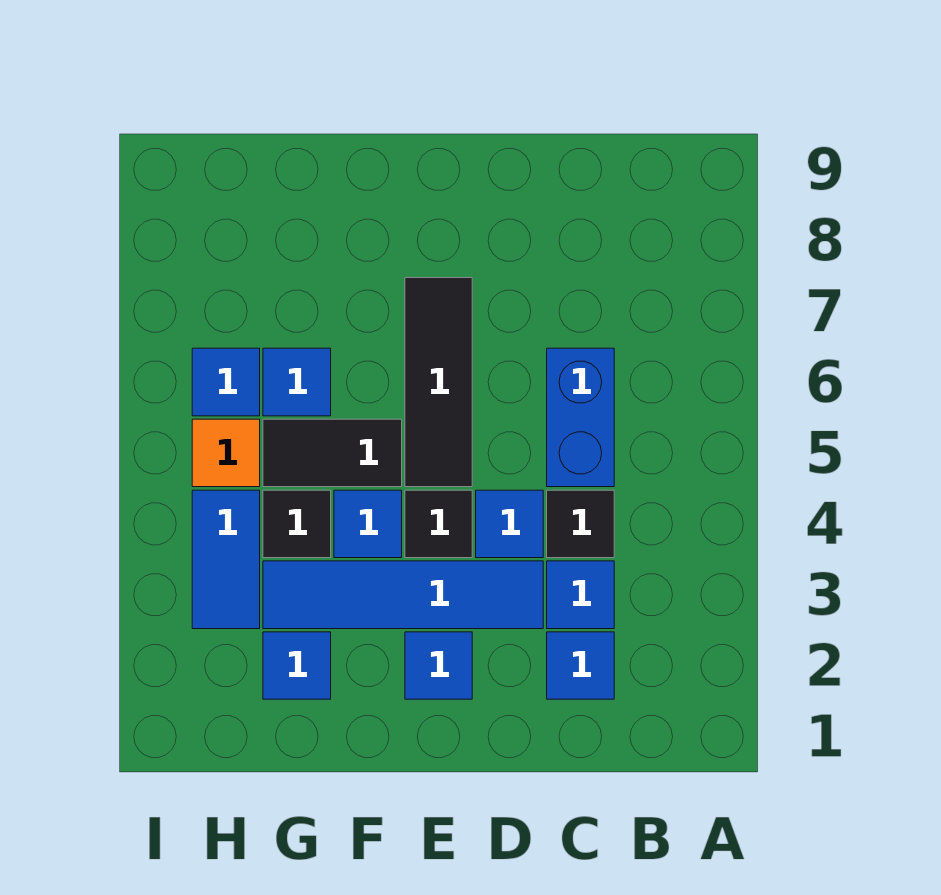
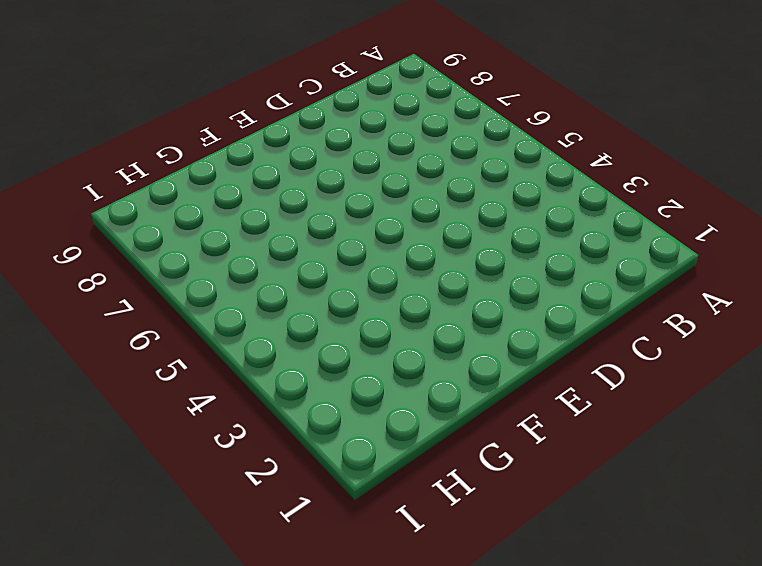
none -> blue 1x1 tile [547,632,614,699]
none -> blue 1x1 tile [547,561,614,629]
none -> black 1x1 tile [547,490,614,558]

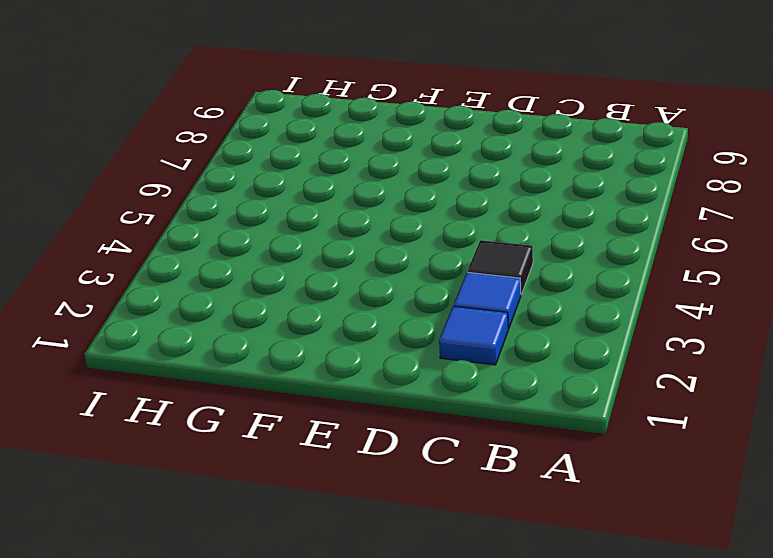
none -> blue 1x2 brick [547,348,614,487]
none -> blue 1x4 tile [263,561,543,629]
none -> blue 1x1 tile [476,490,543,558]

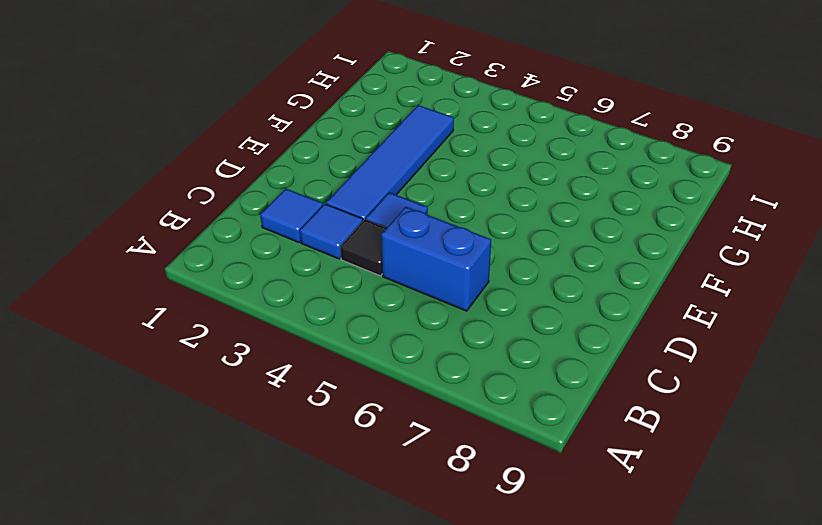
none -> blue 1x1 tile [405,632,472,699]
none -> black 1x1 tile [405,490,472,558]
none -> black 1x3 tile [405,278,472,487]

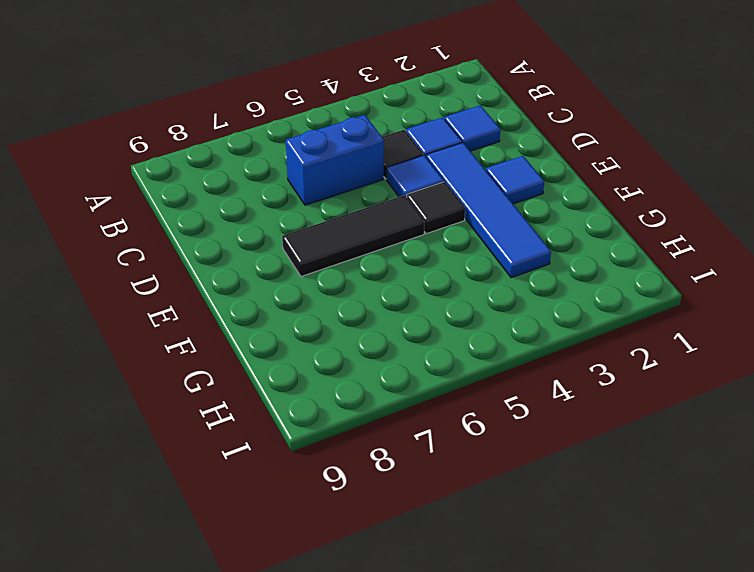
none -> blue 1x1 tile [334,490,402,558]
none -> black 1x2 tile [263,419,402,487]
none -> blue 1x1 tile [263,632,331,699]

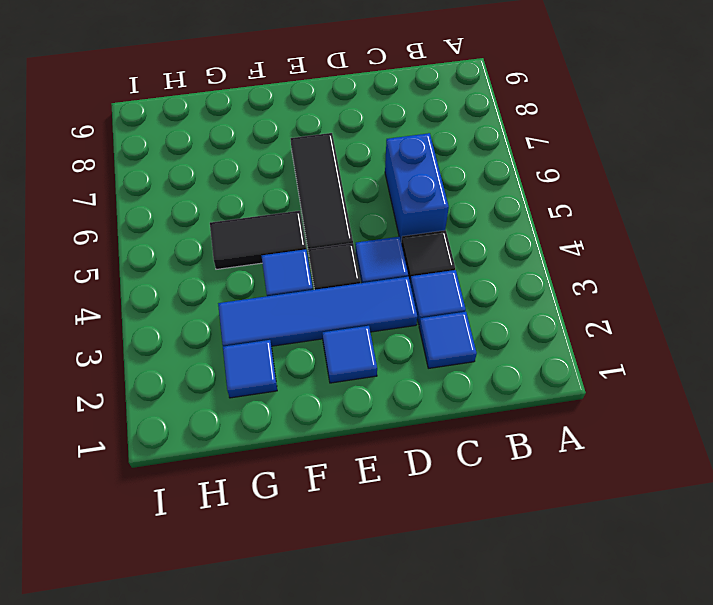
none -> black 1x1 tile [263,490,331,558]
none -> blue 1x1 tile [263,348,331,416]
none -> blue 1x2 tile [192,490,260,629]

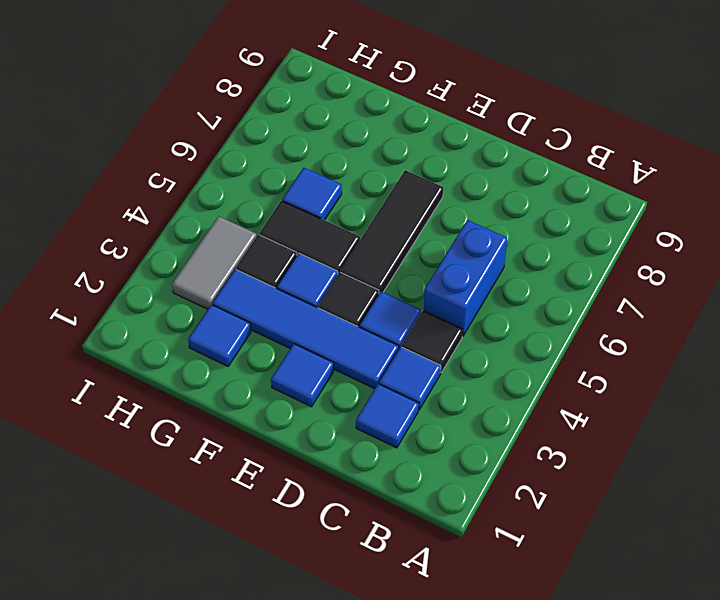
grey 1x2 tile [172,216,257,309] -> blue 1x2 tile [192,490,260,629]
none -> orange 1x1 tile [192,419,260,487]
none -> blue 1x1 tile [192,348,260,416]

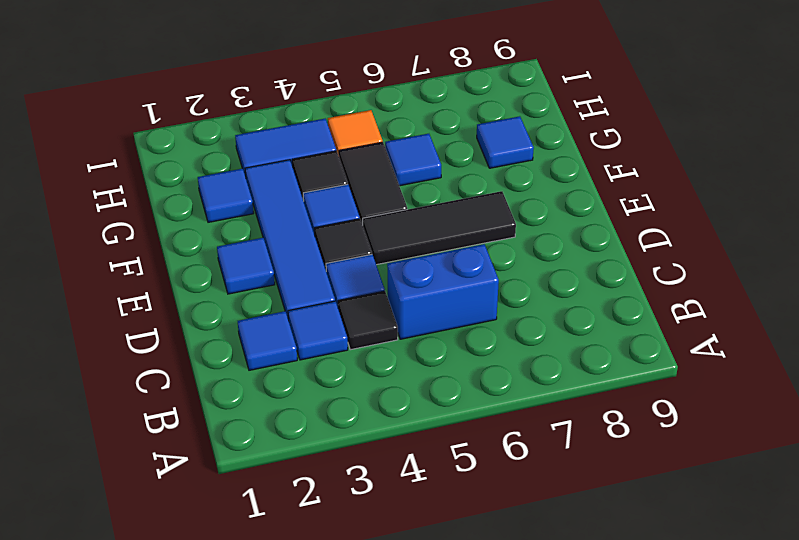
blue 1x1 tile [477,116,534,168] -> blue 1x1 tile moved to [192,348,260,416]

